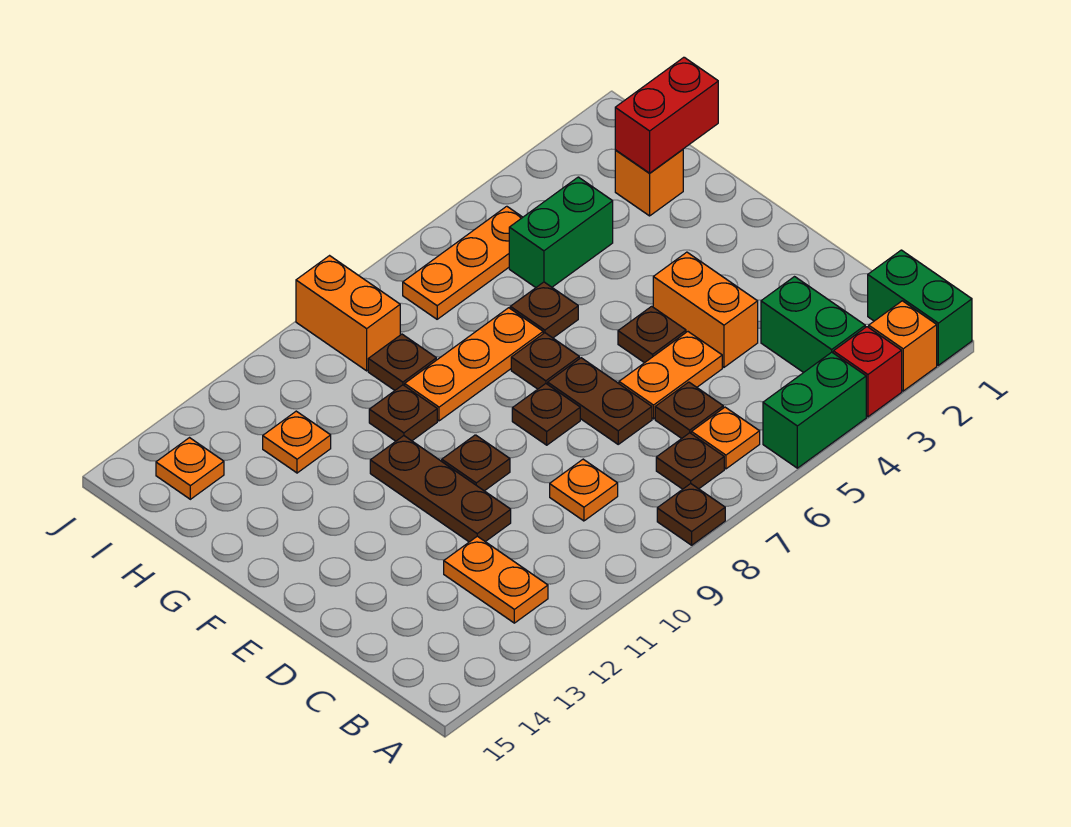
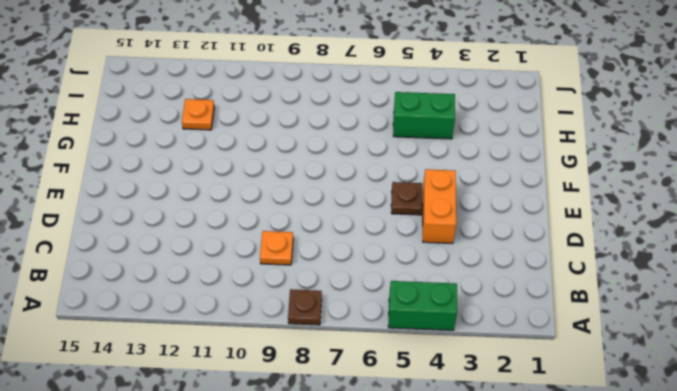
none -> green 1x2 brick [868,250,972,365]
none -> orange 1x1 brick [869,301,937,391]
none -> red 1x1 brick [833,327,902,417]
none -> green 1x2 brick [761,277,865,372]

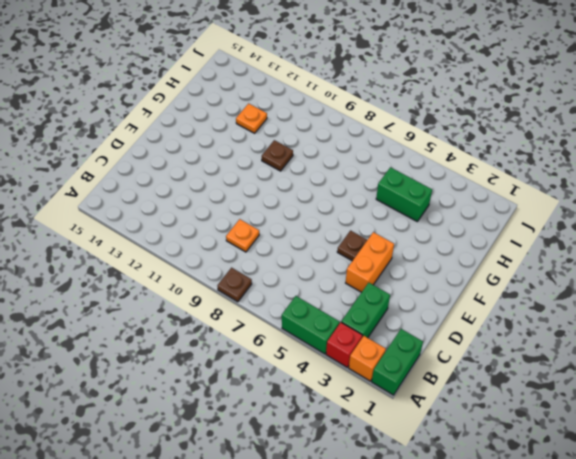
none -> orange 1x1 plate [691,407,760,469]
none -> brown 1x1 plate [656,433,724,489]
none -> orange 1x2 plate [444,536,548,623]
none -> brown 1x1 plate [655,382,723,438]

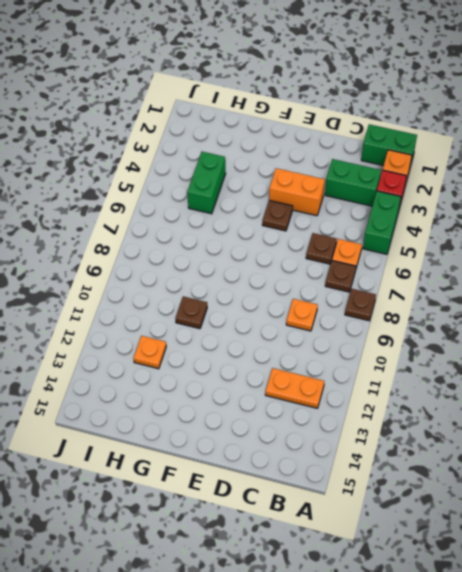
none -> orange 1x2 plate [619,332,722,419]
none -> brown 1x2 plate [548,358,652,444]
none -> brown 1x3 plate [370,436,511,542]
none -> brown 1x1 plate [512,384,580,445]

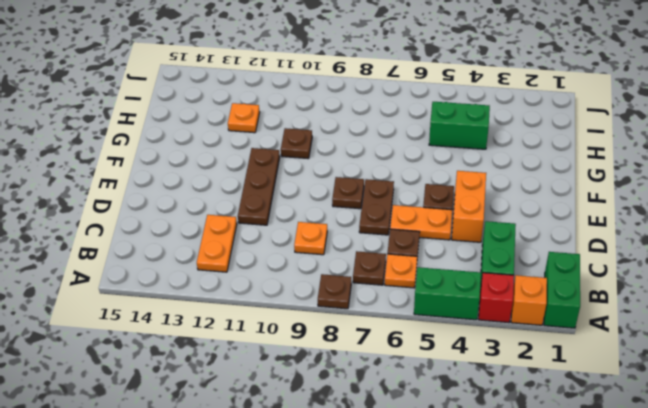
none -> brown 1x1 plate [442,435,510,491]
none -> brown 1x1 plate [511,333,579,389]
none -> brown 1x1 plate [510,282,578,338]
none -> orange 1x3 plate [405,308,543,421]

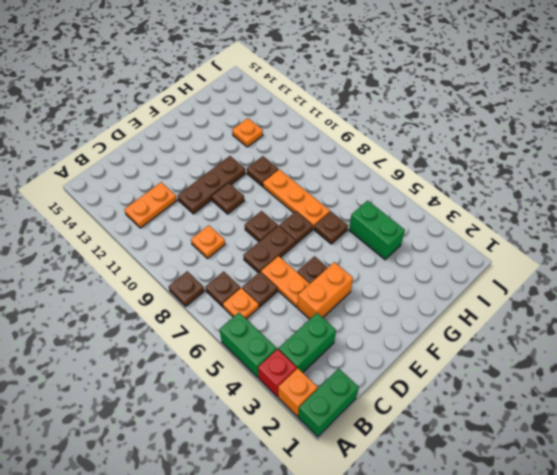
none -> orange 1x1 brick [615,149,683,216]
none -> brown 1x1 plate [368,334,436,390]
none -> orange 1x3 plate [403,206,523,319]
none -> orange 1x2 brick [296,256,400,371]

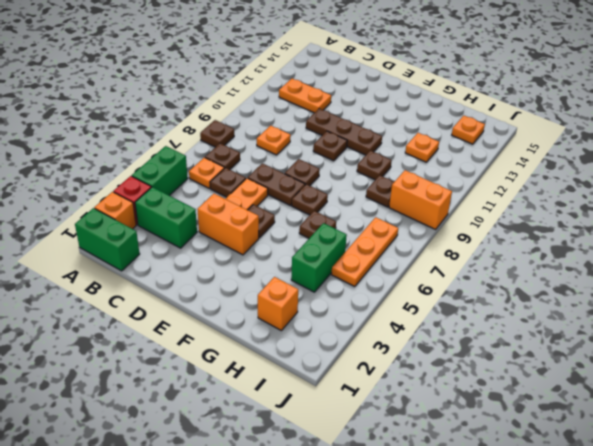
none -> orange 1x3 plate [405,308,543,421]
none -> red 1x2 brick [615,57,718,173]

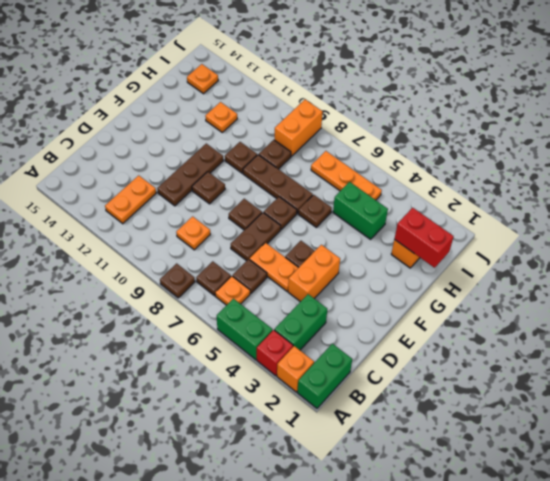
brown 1x3 plate [243,155,313,213] -> orange 1x3 plate [405,308,543,421]

